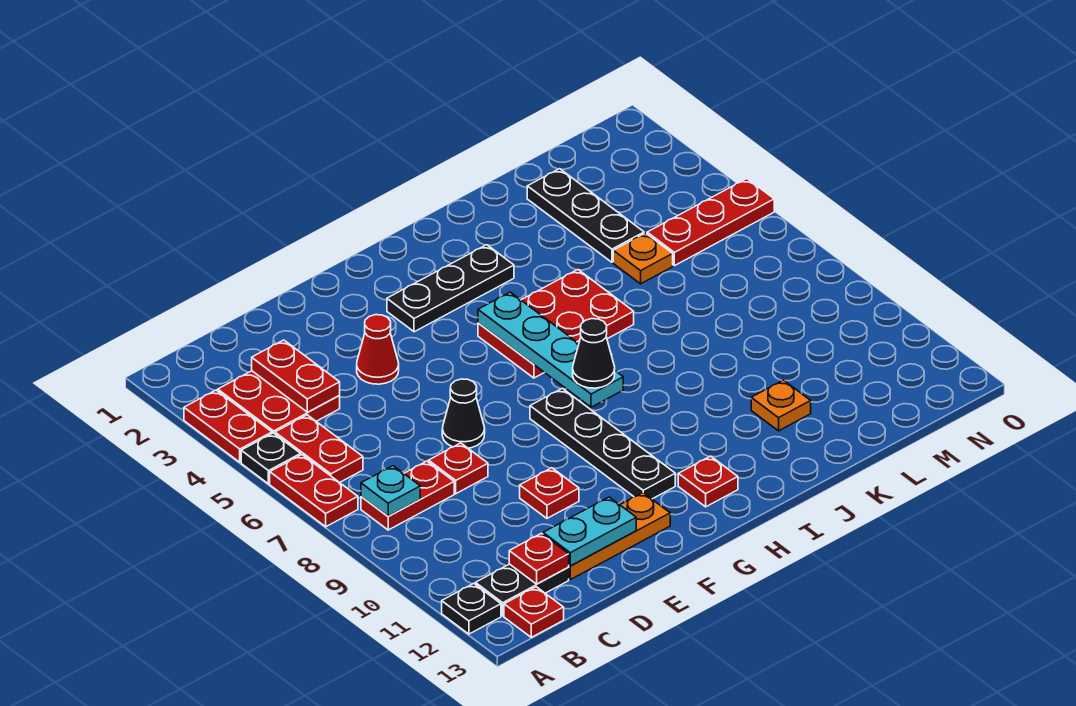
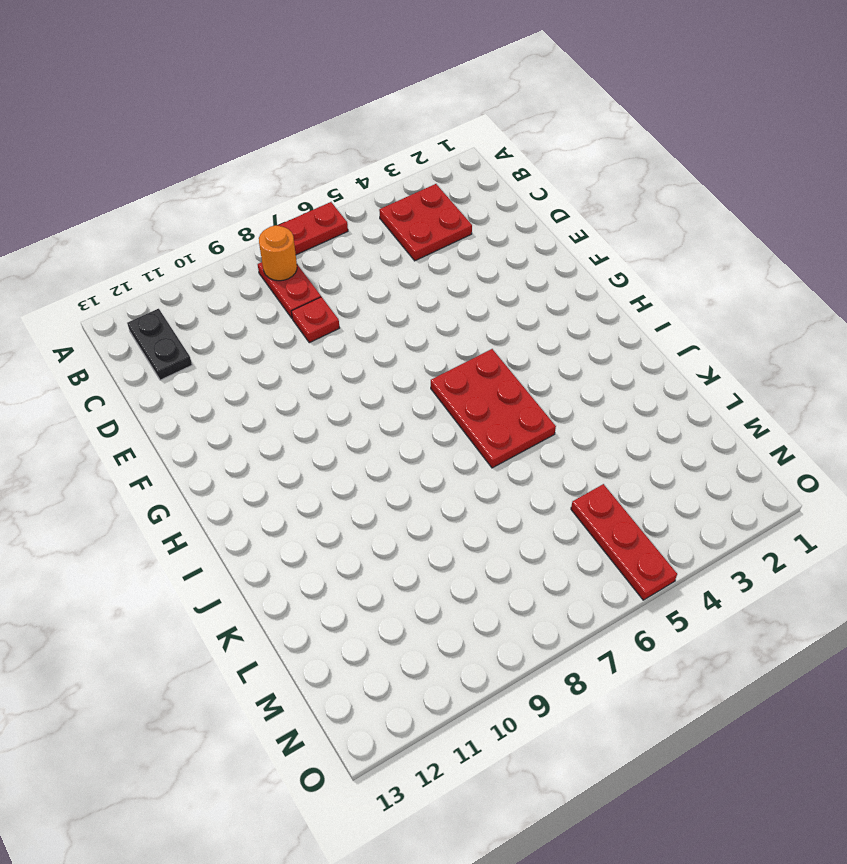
orange 1x1 round brick [259,225,297,281] -> cyan 1x1 plate [361,466,420,516]
none -> red 1x2 plate [184,390,272,462]
none -> black 1x1 plate [241,433,301,484]
none -> black 1x1 plate [442,583,501,634]

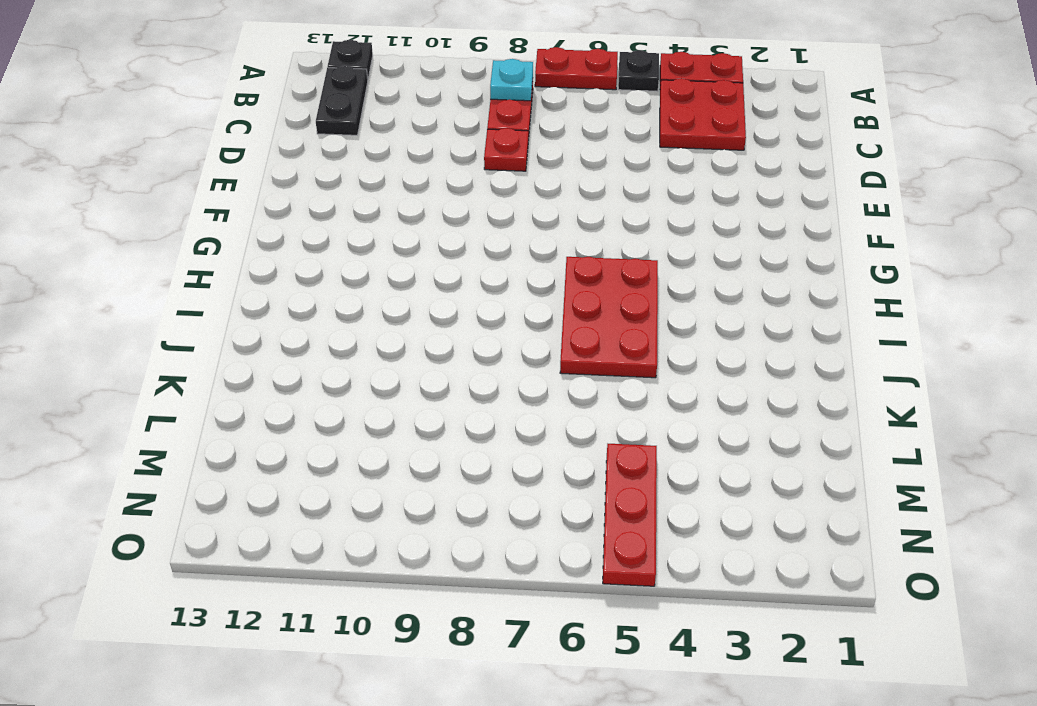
none -> red 1x2 plate [275,415,363,483]
none -> red 1x1 plate [504,587,564,637]
none -> orange 1x3 plate [568,493,670,580]

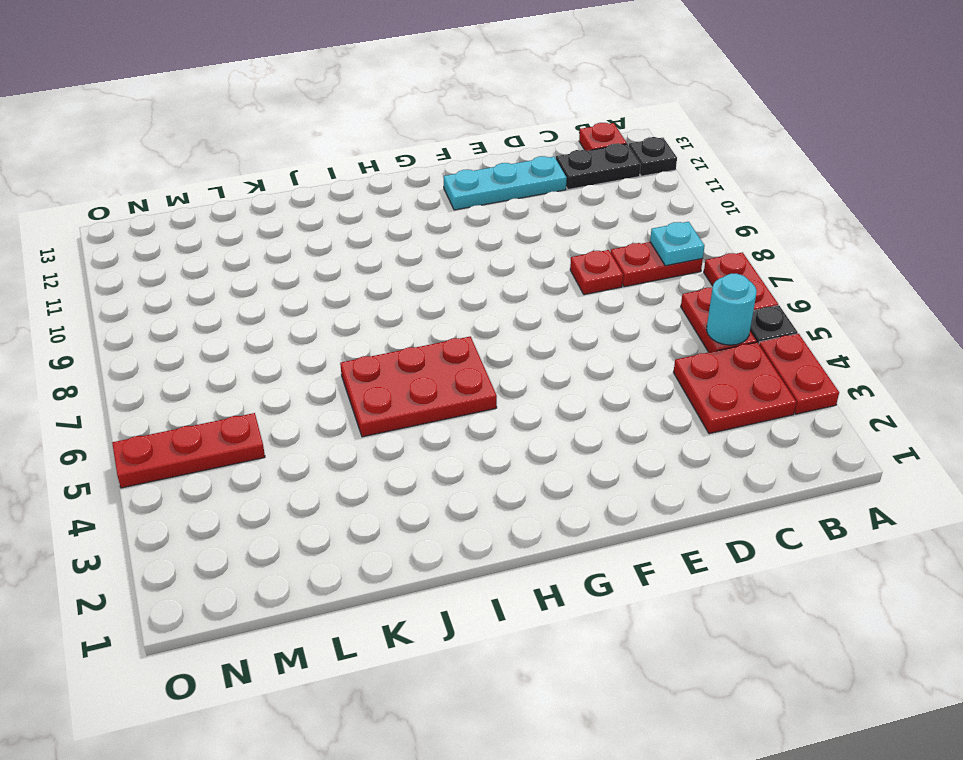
cyan 1x1 round brick [706,274,757,345] -> none
cyan 1x3 plate [444,156,567,210] -> orange 1x3 plate [568,493,670,580]
none -> red 1x1 cone [357,315,399,384]
none -> black 1x1 cone [442,379,485,448]
none -> red 1x1 plate [520,468,579,518]

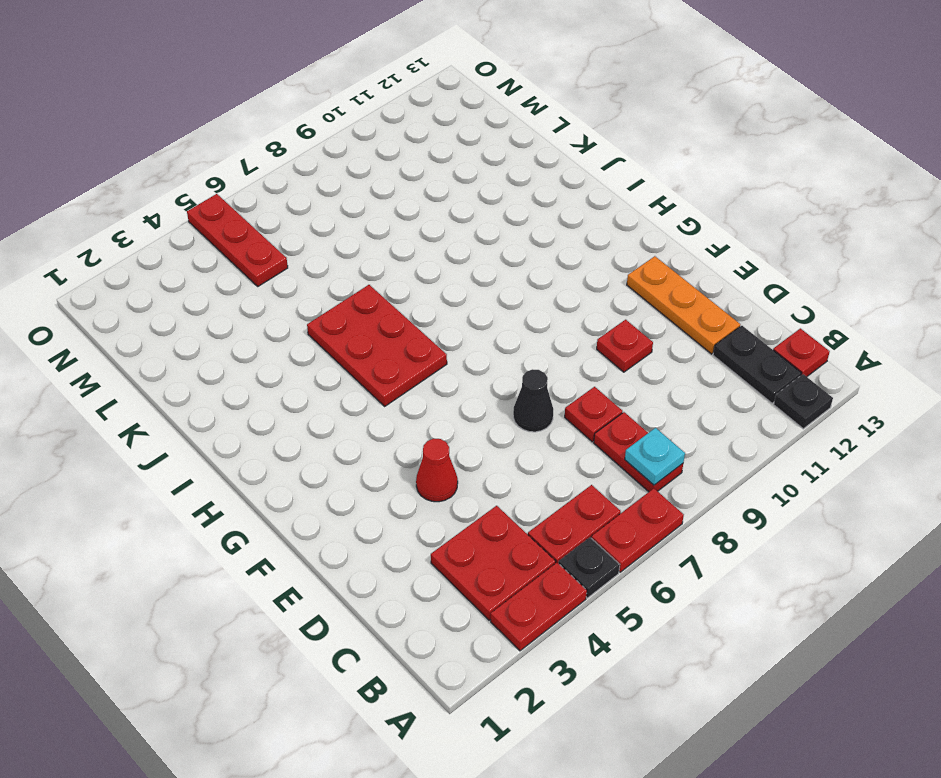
none -> black 1x3 plate [387,245,514,332]
none -> black 1x4 plate [530,388,675,499]
none -> red 1x1 plate [678,456,738,507]

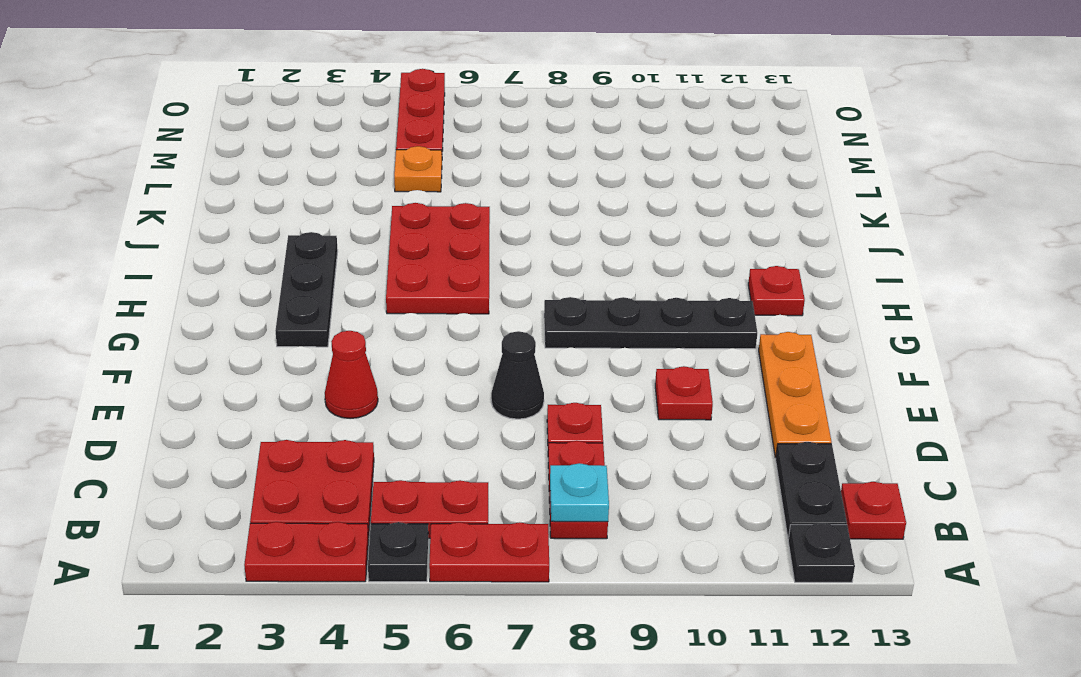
none -> orange 1x1 plate [751,380,811,431]
none -> black 1x3 plate [527,169,644,262]
none -> red 1x2 plate [252,340,340,412]

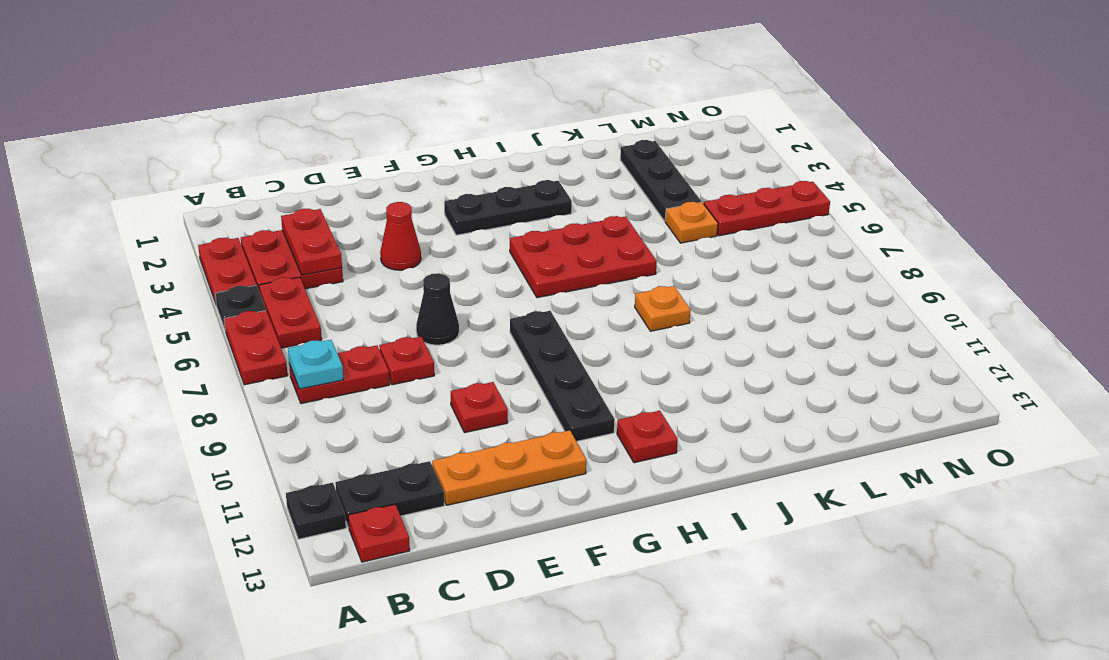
orange 1x1 plate [635,286,691,331] -> orange 1x1 plate moved to [751,380,811,431]
none -> red 1x1 plate [509,533,569,584]
none -> cyan 1x2 plate [543,497,636,566]
none -> cyan 1x4 plate [478,292,623,407]

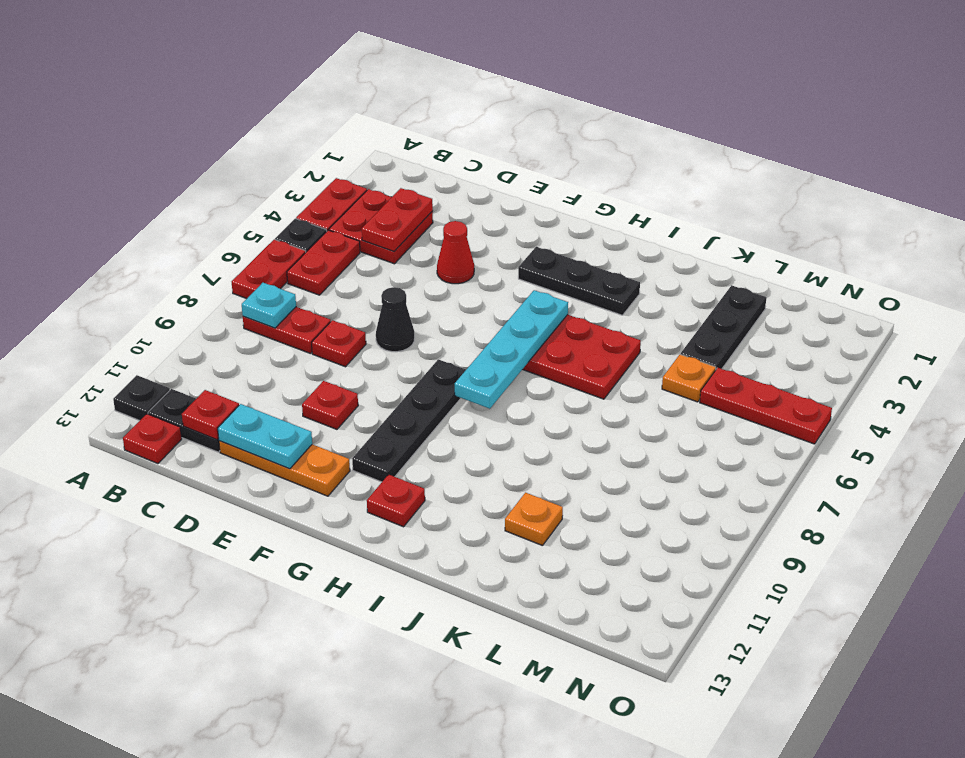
none -> black 1x1 cone [573,319,615,388]

